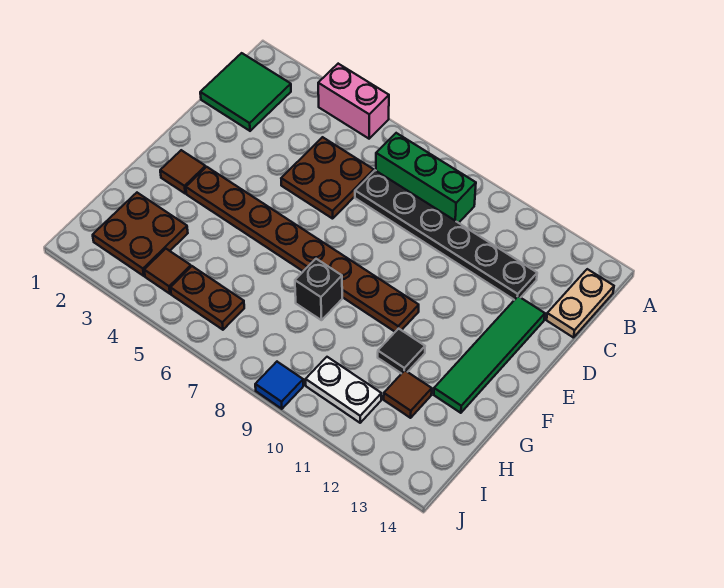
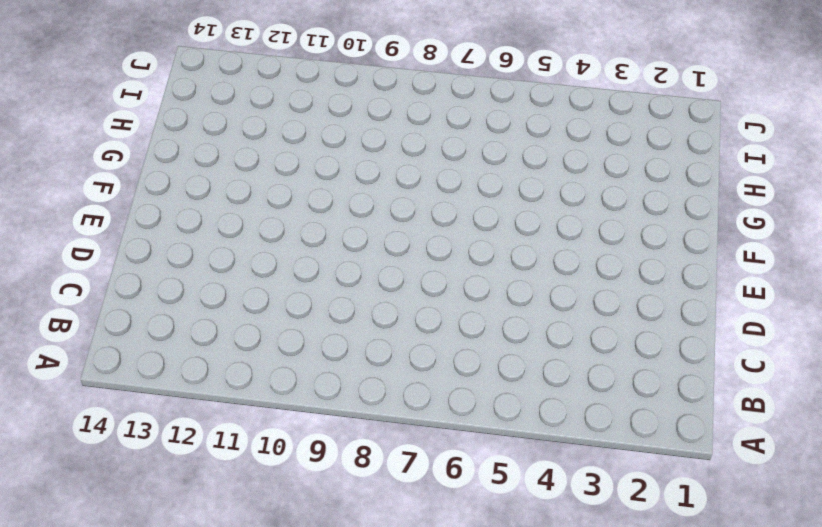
none -> pink 1x2 brick [318,64,389,139]
none -> green 2x2 tile [200,53,291,131]
none -> green 1x3 brick [376,133,476,223]

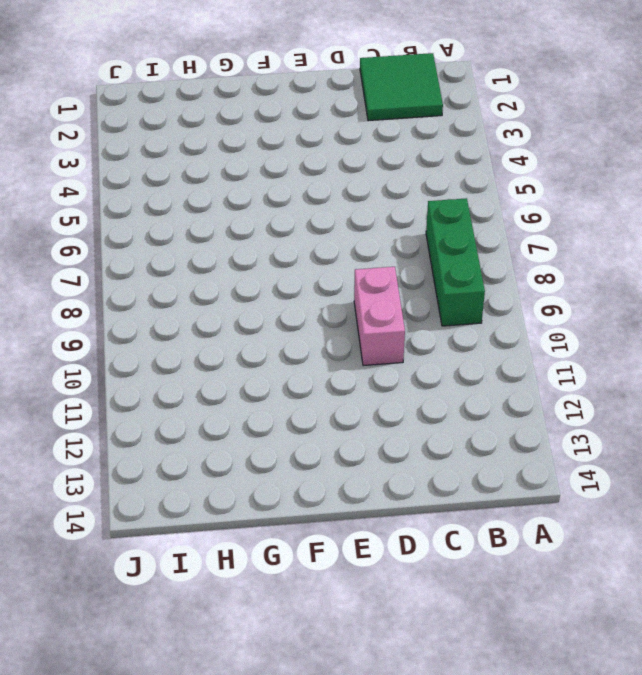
pink 1x2 brick [354,267,405,366] -> pink 1x2 brick moved to [318,64,389,139]
none -> tan 1x2 plate [547,269,614,338]
none -> brown 2x2 plate [281,137,374,219]
none -> black 1x6 plate [355,170,537,300]

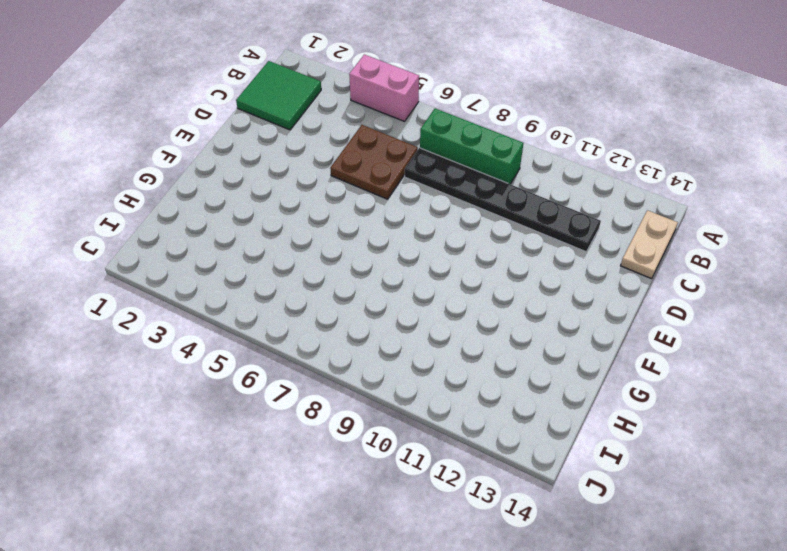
none -> green 1x4 tile [434,296,545,413]
none -> brown 1x1 tile [160,150,206,193]
none -> brown 1x8 plate [186,167,419,332]

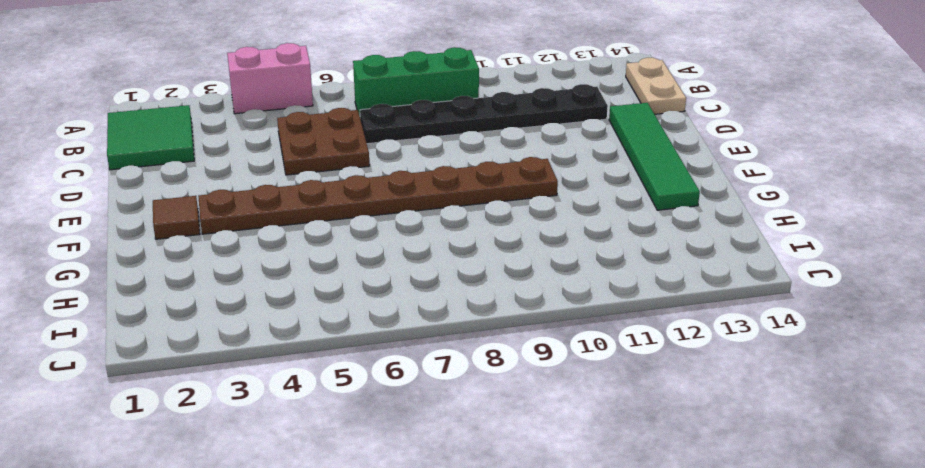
none -> black 1x1 brick [295,259,342,320]
none -> black 1x1 tile [378,328,425,374]
none -> brown 2x2 plate [93,193,188,276]

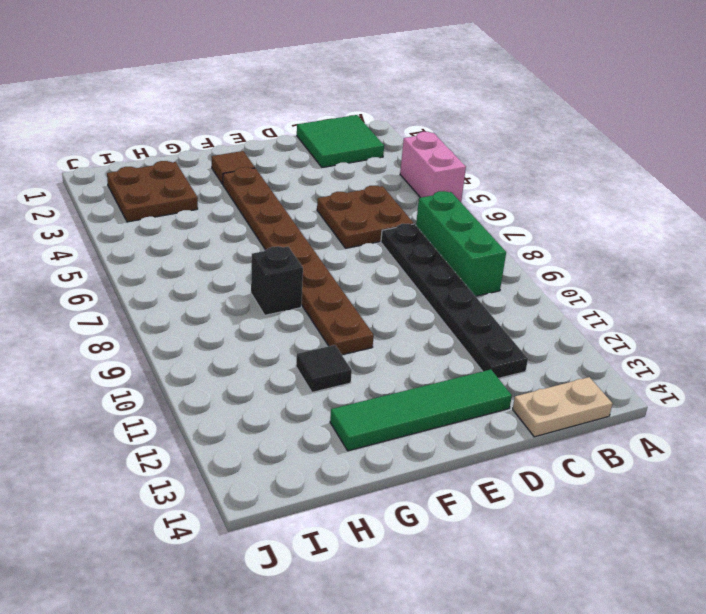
none -> brown 1x1 tile [384,371,432,418]
none -> brown 1x1 tile [144,249,191,294]
none -> brown 1x2 plate [171,266,244,330]

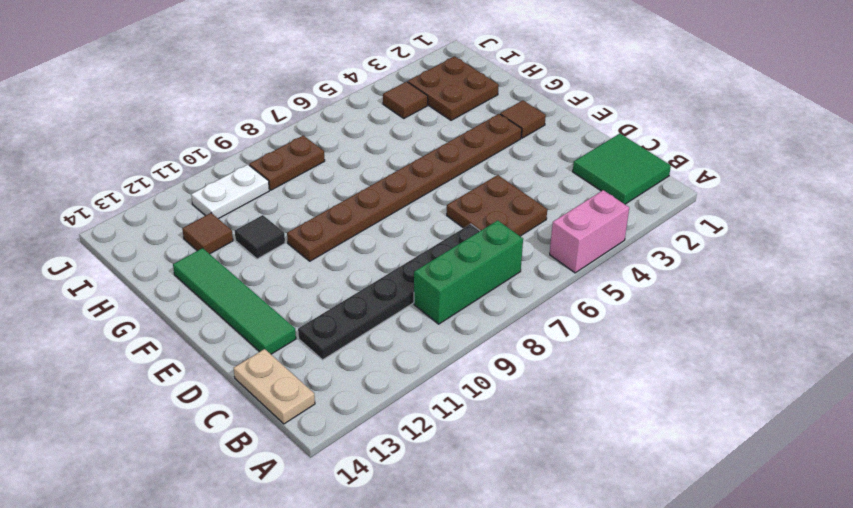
brown 1x2 plate [249,136,325,190] -> brown 1x2 plate moved to [171,266,244,330]
none -> black 1x1 brick [295,259,342,320]
none -> blue 1x1 tile [255,362,303,409]

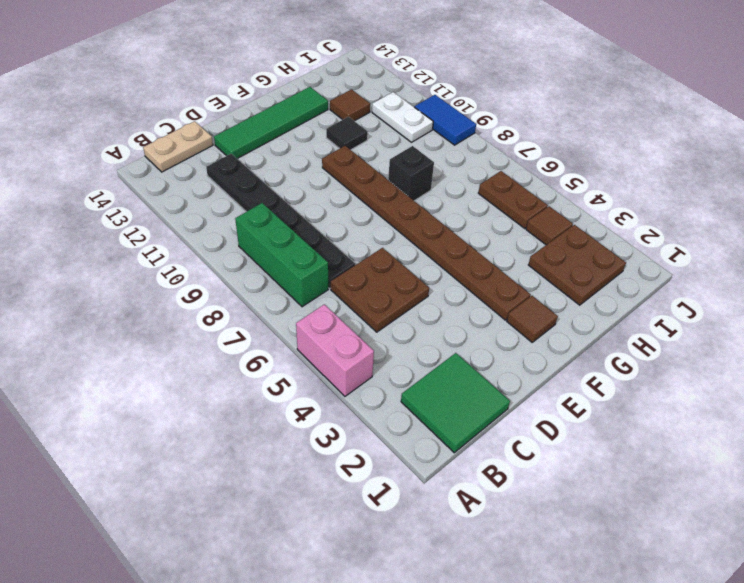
blue 1x2 tile [415,95,476,145] -> blue 1x1 tile [255,362,303,409]

